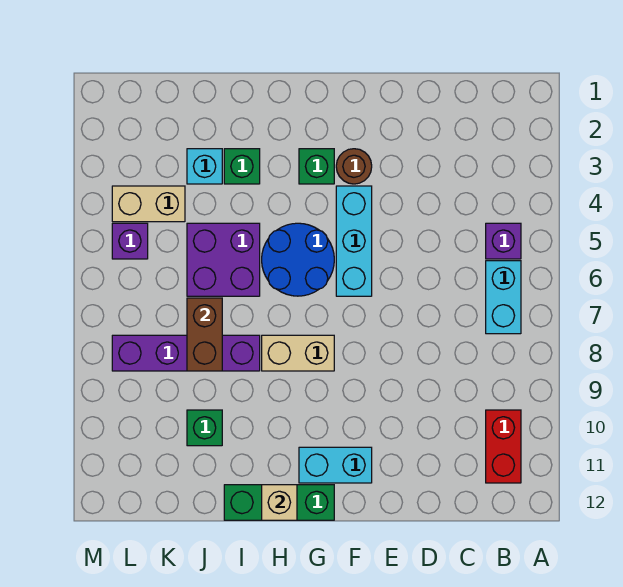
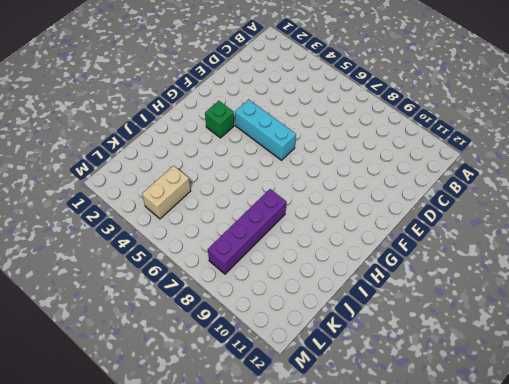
none -> purple 1x1 brick [486,223,521,259]
none -> cyan 1x2 brick [486,261,521,334]
none -> red 1x2 brick [486,410,521,483]

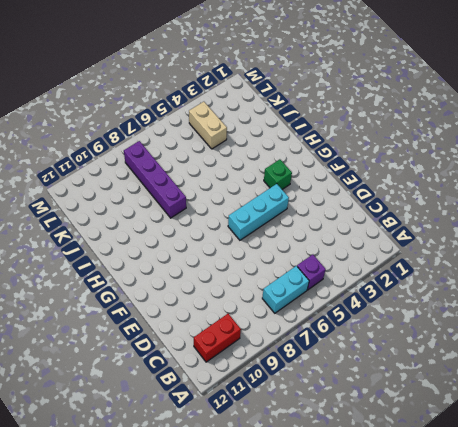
none -> brown 1x1 round brick [336,149,372,184]
none -> cyan 1x2 brick [299,447,372,483]
none -> blue 2x2 round brick [262,223,334,296]

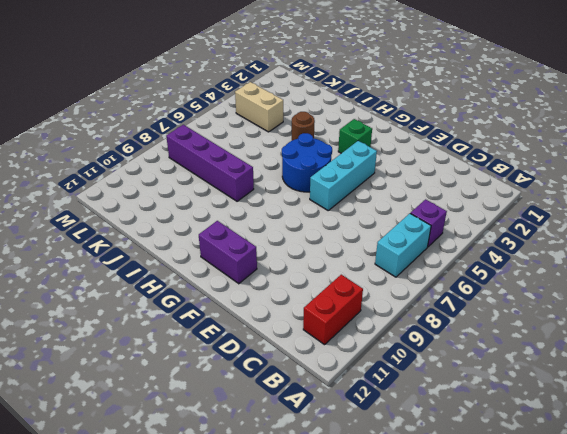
purple 1x2 brick [199,221,257,284] -> cyan 1x2 brick [299,447,372,483]
brown 1x1 round brick [292,112,315,141] -> brown 1x1 round brick moved to [336,149,372,184]
none -> tan 1x2 brick [262,335,334,371]
none -> green 1x3 brick [224,485,334,520]
none -> green 1x1 brick [224,149,260,184]

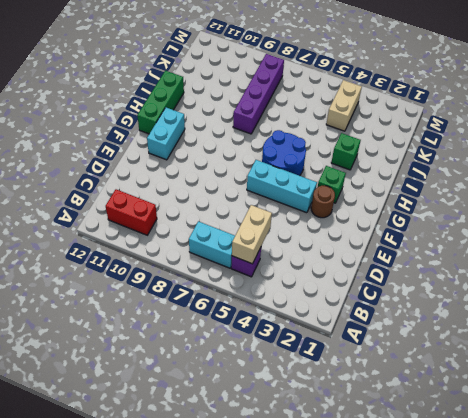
tan 1x2 brick [232,205,272,264] -> tan 1x2 brick moved to [262,335,334,371]
none -> purple 2x2 brick [187,223,260,296]
none -> cyan 1x1 brick [187,149,222,184]
none -> green 1x1 brick [187,410,222,446]

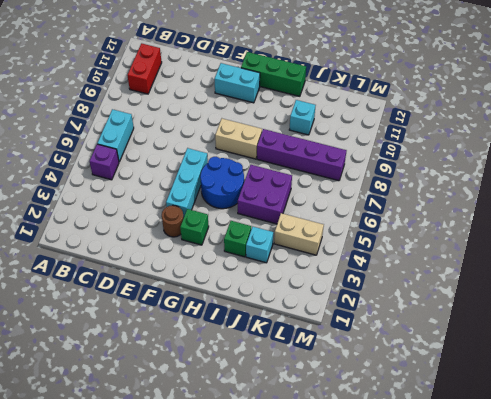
cyan 1x1 brick [289,100,316,135] -> green 1x1 brick [187,410,222,446]
none -> purple 1x1 brick [112,223,148,259]
none -> tan 1x1 brick [262,485,297,520]
none -> brown 1x2 brick [187,298,222,371]

